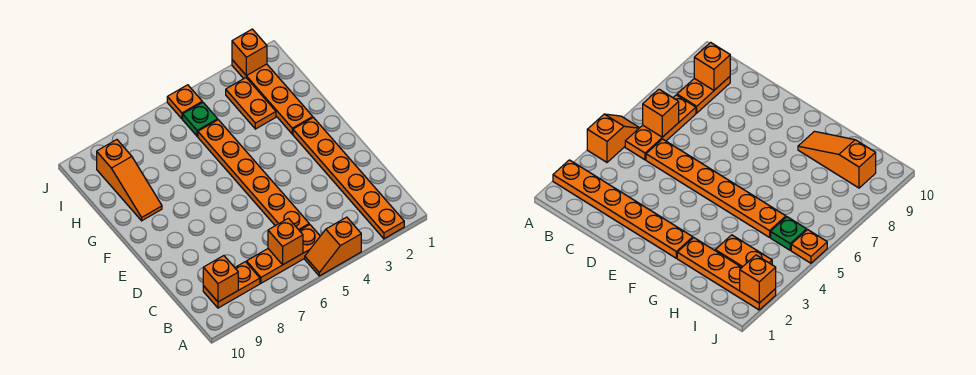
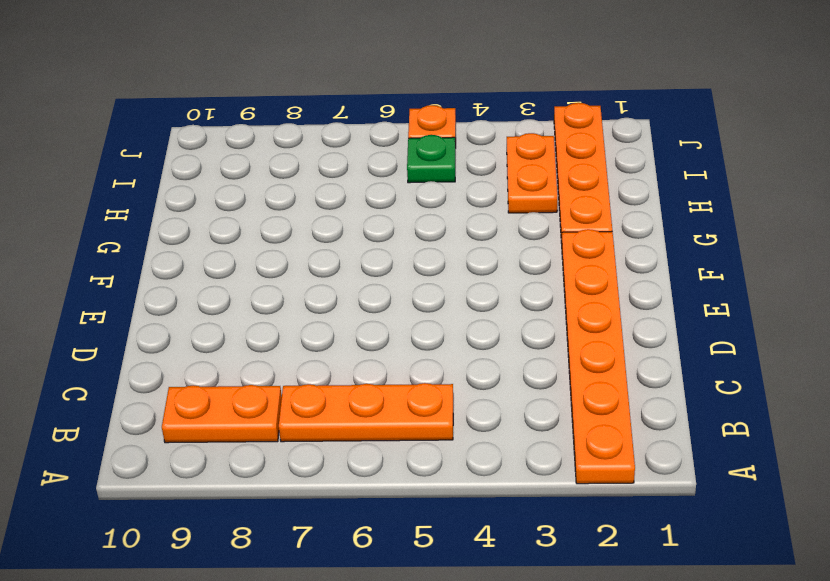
none -> orange 1x2 slope [305,217,361,276]
none -> orange 1x6 plate [198,120,309,230]
none -> orange 1x3 slope [97,140,162,221]

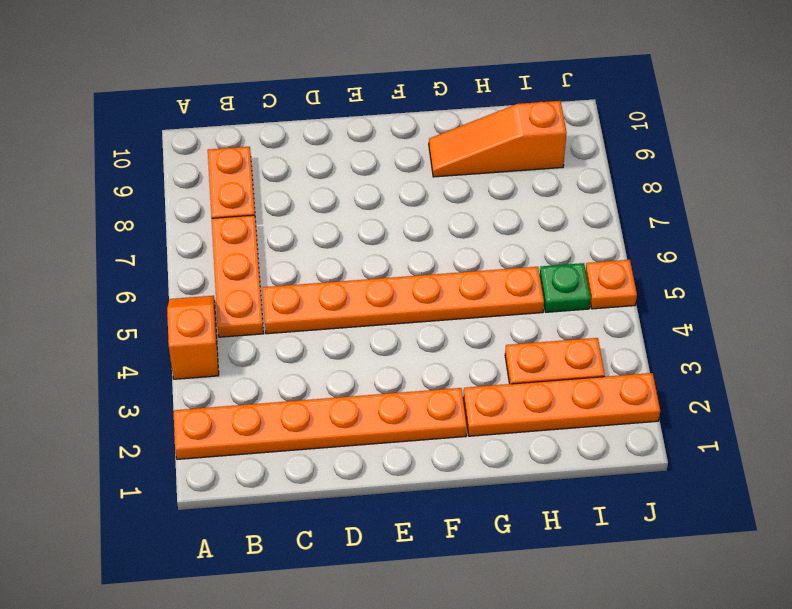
none -> orange 1x1 brick [268,218,303,265]
none -> orange 1x1 brick [203,256,238,302]
none -> orange 1x1 brick [232,29,267,75]

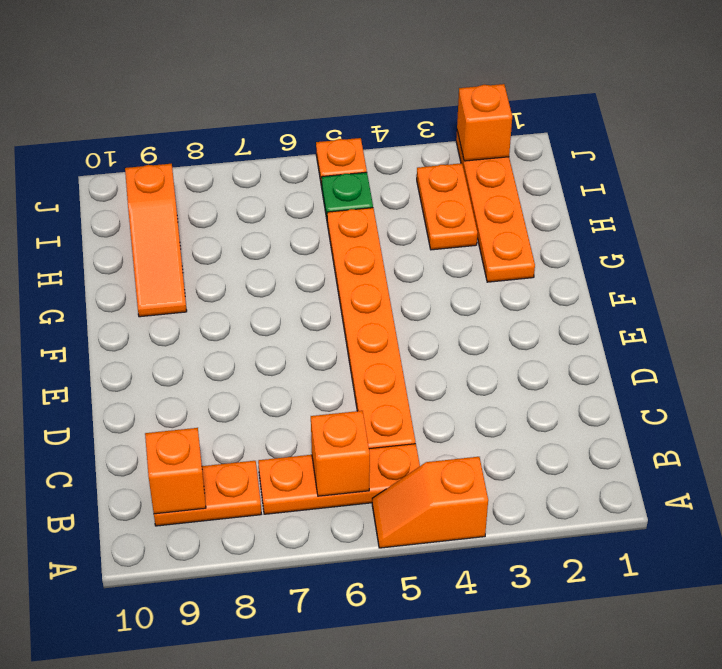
none -> orange 1x6 plate [293,118,404,239]

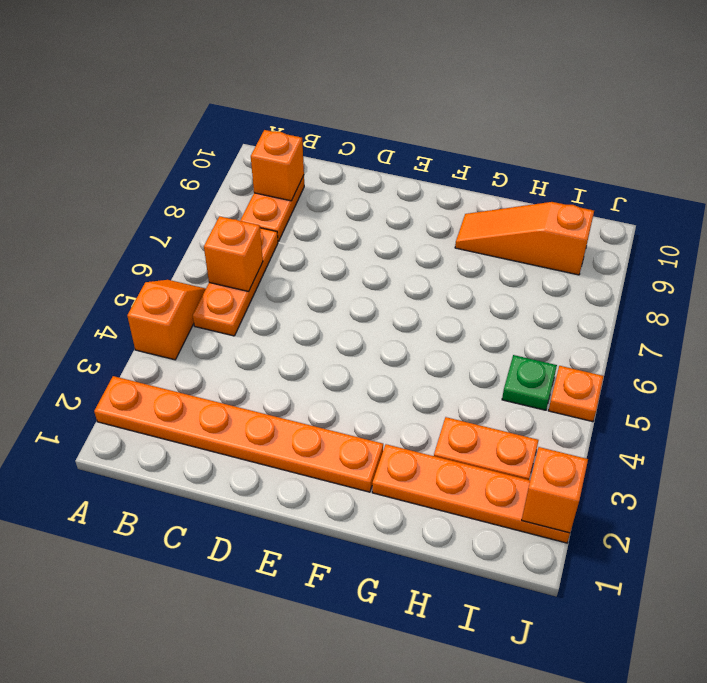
none -> orange 1x6 plate [198,120,309,230]

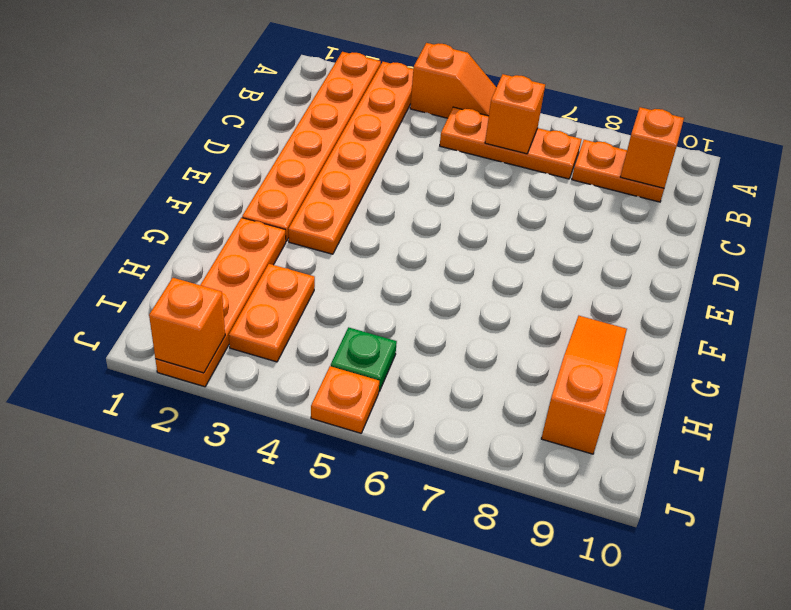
orange 1x6 plate [289,62,413,254] -> orange 1x6 plate moved to [198,120,309,230]

